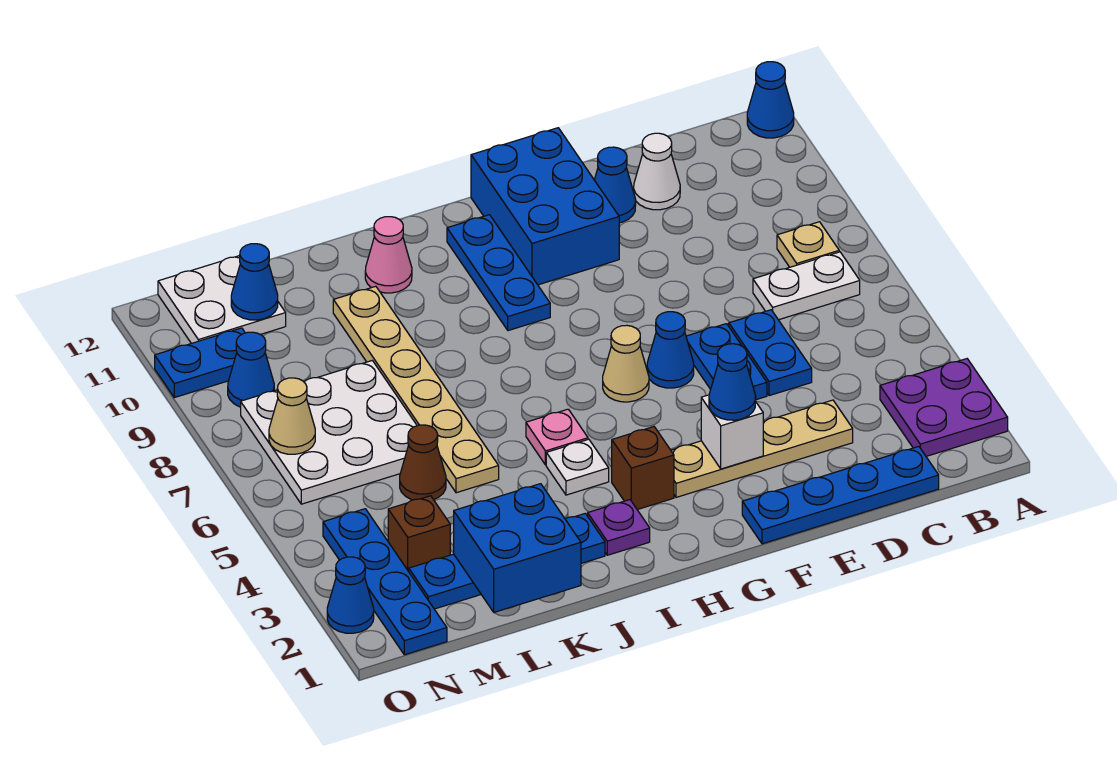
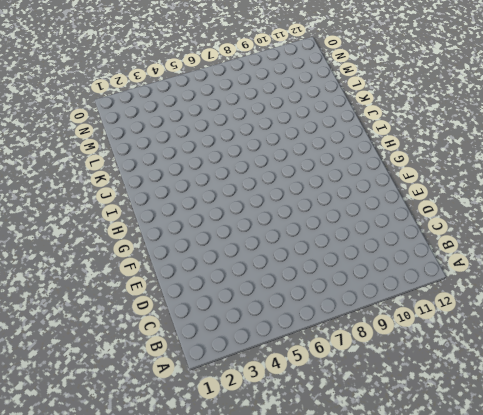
none -> purple 2x2 plate [880,359,1008,456]
none -> blue 1x1 cone [747,62,794,138]
none -> white 1x2 plate [753,252,860,320]
none -> tan 1x1 plate [777,222,839,267]

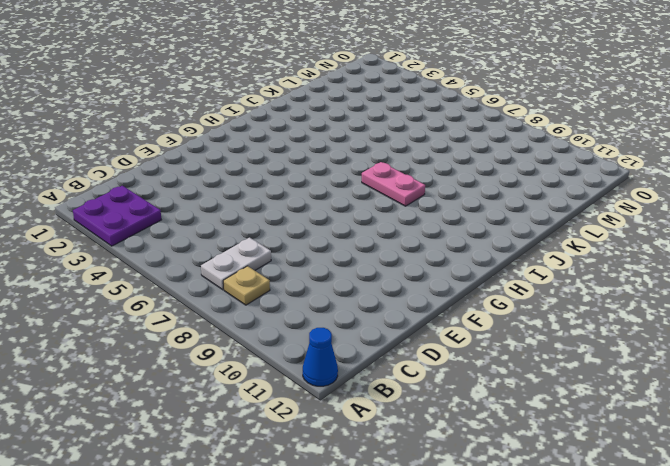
pink 1x2 plate [362,162,425,206] -> none
none -> blue 1x4 plate [742,447,939,544]
none -> tan 1x4 plate [671,400,853,497]
none -> blue 1x2 plate [729,310,812,396]
none -> white 1x1 cone [634,133,680,210]

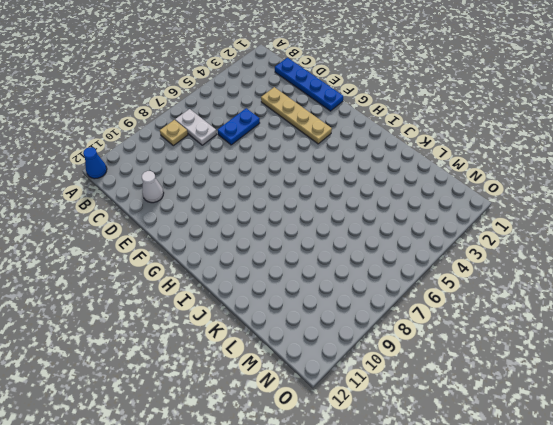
none -> purple 2x2 plate [880,359,1008,456]
none -> blue 1x2 plate [686,324,767,400]
none -> blue 1x1 cone [594,147,636,223]
none -> blue 1x1 cone [647,312,694,388]

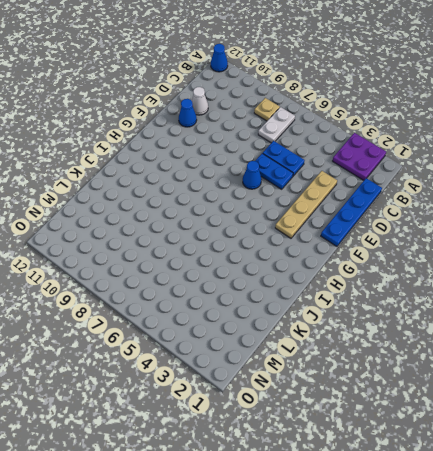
none -> blue 2x3 brick [471,128,619,285]
none -> tan 1x1 cone [603,325,649,402]
none -> brown 1x1 brick [612,427,674,510]
none -> blue 1x3 plate [447,215,550,331]

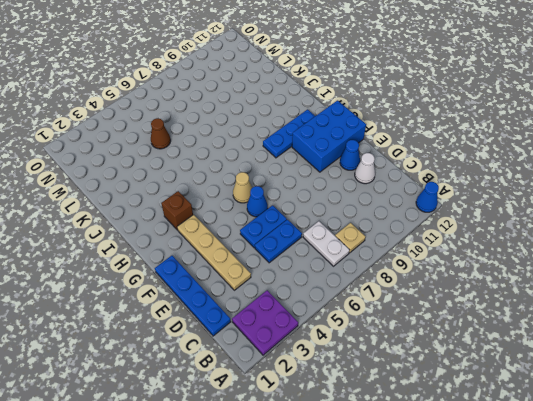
none -> purple 1x1 plate [588,500,650,555]
none -> white 1x1 plate [546,439,609,495]
none -> pink 1x1 plate [526,409,588,465]
none -> blue 1x4 plate [409,513,605,609]

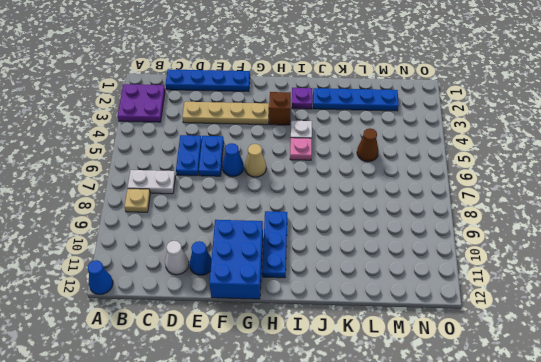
none -> pink 1x1 cone [365,217,412,293]
none -> tan 1x6 plate [333,286,499,493]
none -> white 3x3 plate [241,361,417,504]
none -> brown 1x1 brick [388,496,450,571]

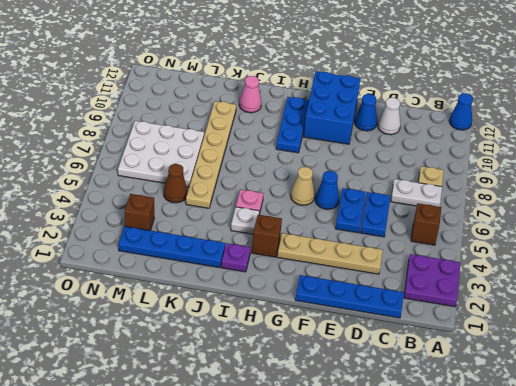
brown 1x1 brick [411,203,442,245] -> none
none -> white 2x2 plate [158,256,286,344]
none -> blue 1x4 plate [323,509,447,655]
none -> blue 1x1 cone [228,332,274,407]
none -> blue 1x2 plate [155,328,245,398]

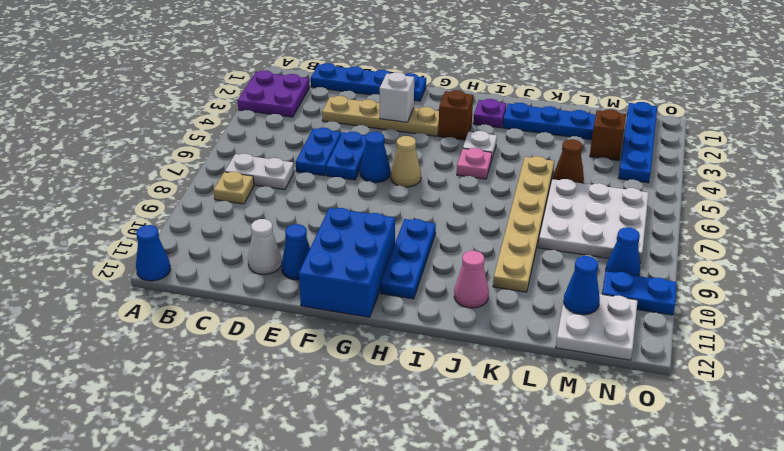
none -> blue 1x1 cone [327,557,374,633]
none -> blue 2x2 brick [454,484,581,612]
none -> tan 1x1 cone [269,378,315,454]
none -> blue 1x1 cone [709,344,756,420]

